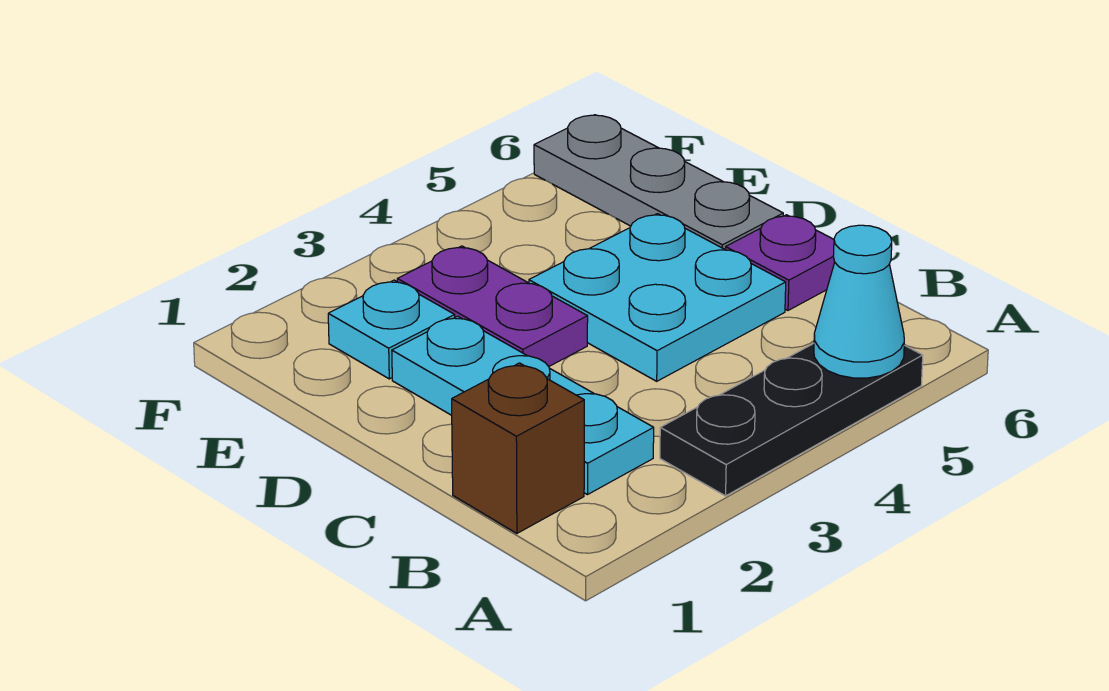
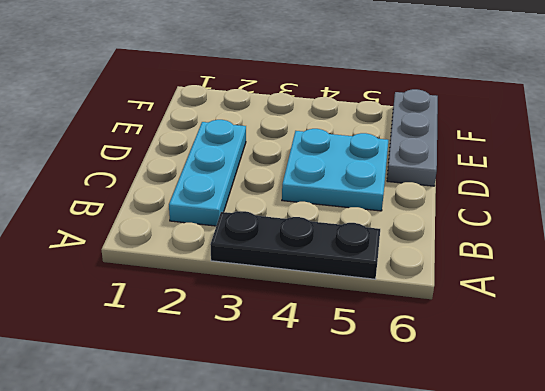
none -> brown 1x1 brick [452,363,584,533]
none -> purple 1x1 plate [726,215,834,310]

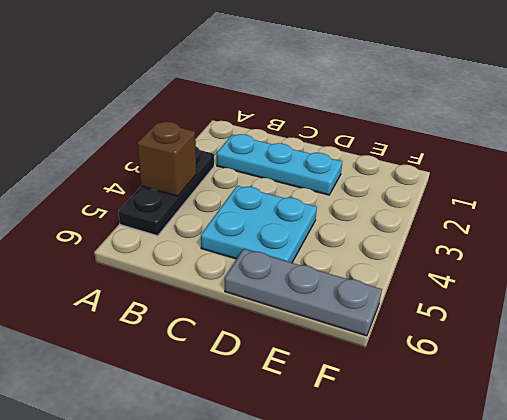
brown 1x1 brick [137,122,196,196] -> brown 1x1 brick moved to [452,363,584,533]
none -> purple 1x1 plate [726,215,834,310]
none -> purple 1x2 plate [397,246,588,367]

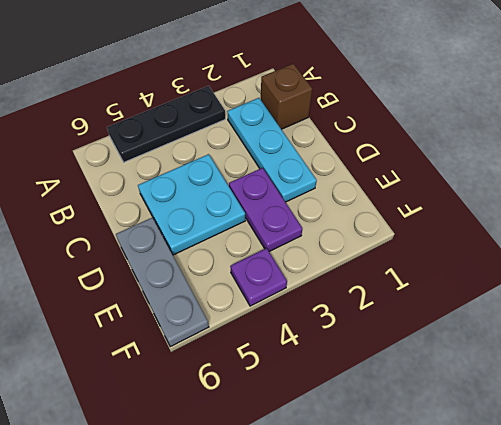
purple 1x1 plate [230,248,287,306] -> purple 1x1 plate moved to [726,215,834,310]
none -> cyan 1x1 plate [328,280,455,379]
none -> cyan 1x1 cone [814,225,904,378]

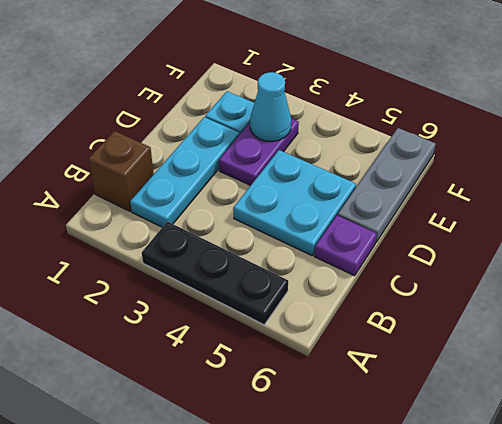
cyan 1x1 cone [250,72,291,141] -> cyan 1x1 cone moved to [814,225,904,378]

